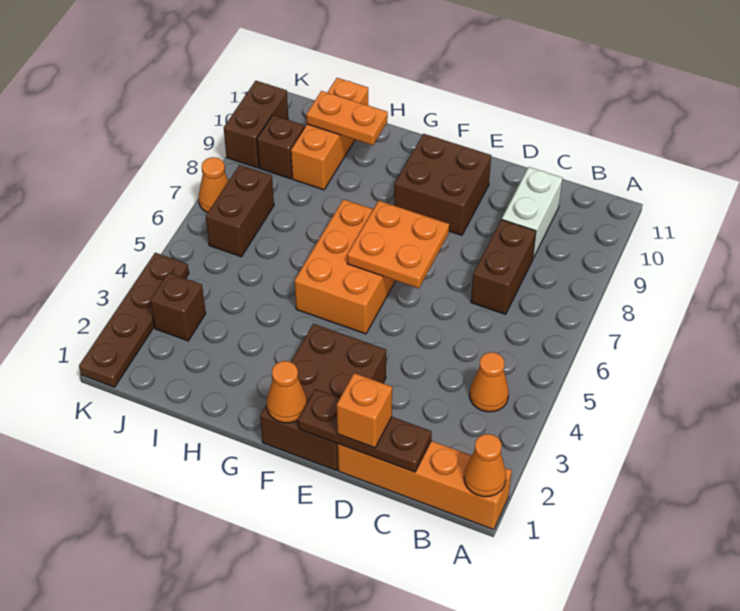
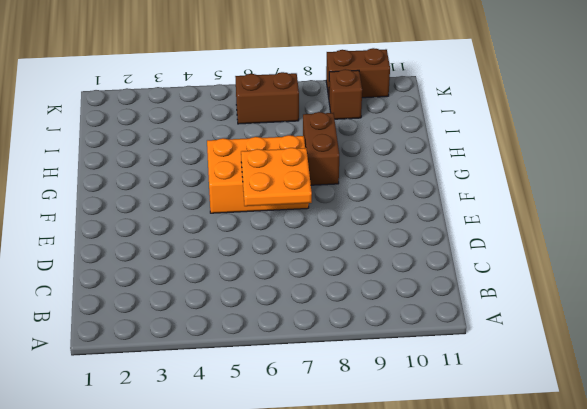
brown 1x2 brick [303,112,339,185] -> brown 1x2 brick turned to [471,219,536,314]
none -> orange 1x4 brick [338,441,512,530]
none -> orange 1x1 cone [470,352,509,412]
none -> white 1x2 brick [502,167,562,258]

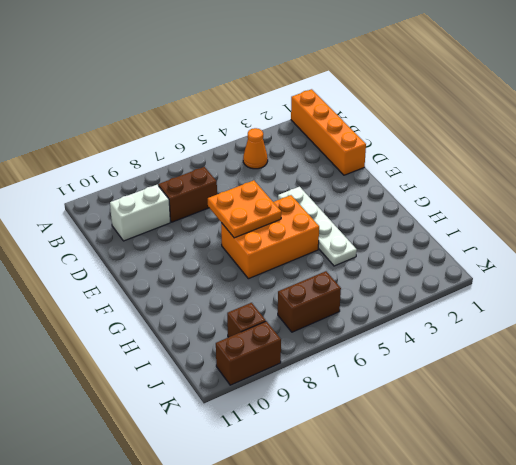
white 1x4 plate [278,187,357,266] -> none
none -> brown 2x3 brick [260,324,386,471]
none -> brown 2x2 brick [394,134,491,235]
none -> orange 1x3 brick [291,78,368,190]

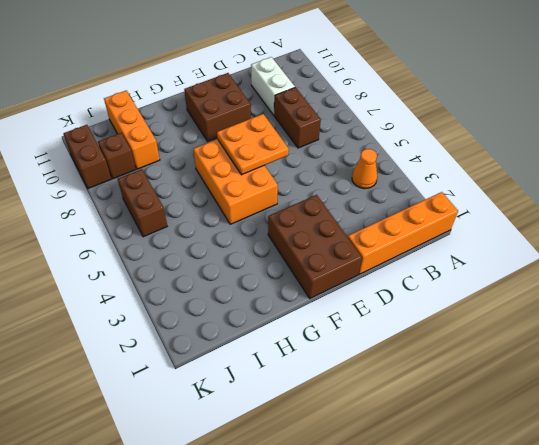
none -> brown 1x1 brick [150,273,206,341]
none -> brown 1x4 plate [79,253,189,387]
none -> orange 1x1 cone [199,157,228,213]

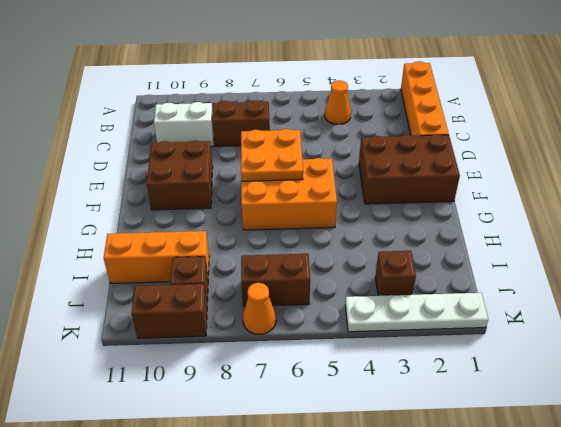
white 1x4 plate [345,293,488,332] -> brown 1x4 plate [79,253,189,387]
none -> orange 1x1 cone [464,434,506,497]
none -> brown 1x3 plate [298,389,432,472]
none -> orange 1x1 cone [267,361,307,423]

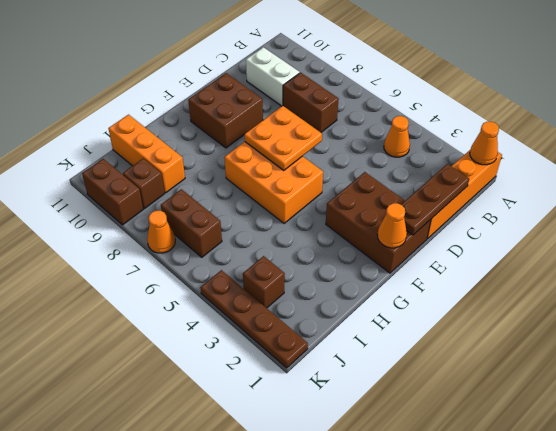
none -> orange 1x2 plate [306,91,388,145]
none -> orange 1x1 brick [337,373,392,448]

